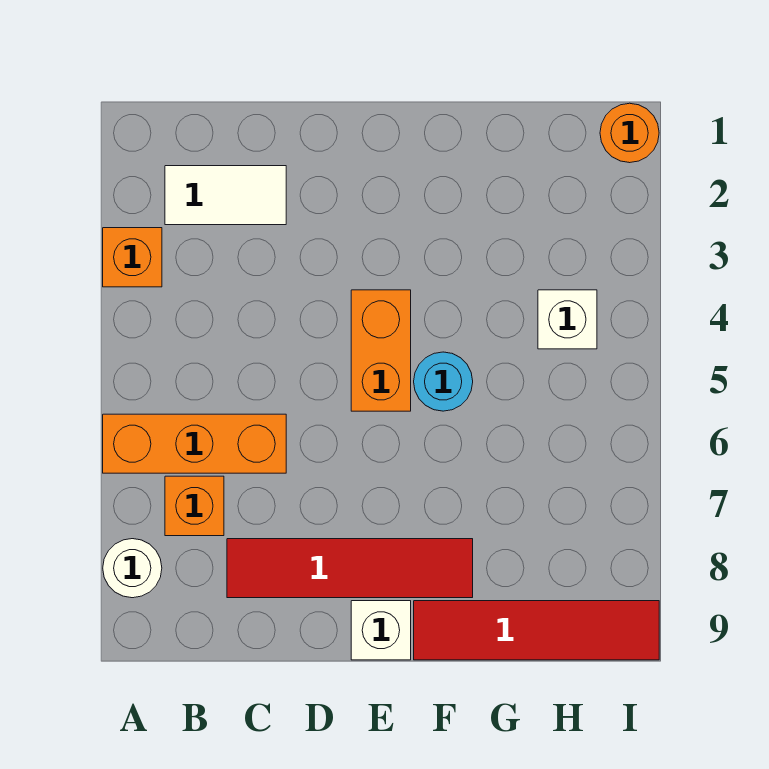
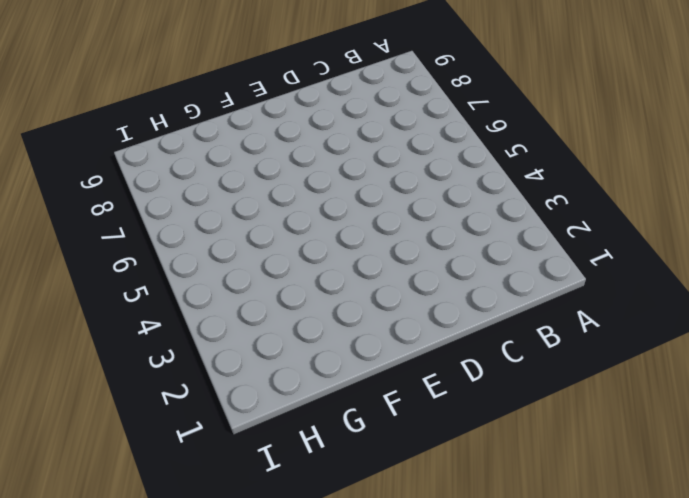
none -> orange 1x1 brick [103,228,162,287]
none -> orange 1x3 brick [103,414,286,473]
none -> white 1x1 round brick [103,539,162,598]

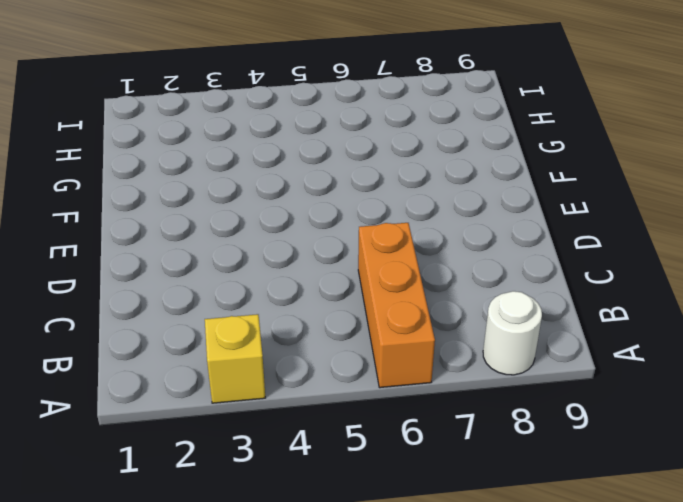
yellow 1x1 brick [205,314,265,403] -> orange 1x1 brick [103,228,162,287]
none -> white 1x2 tile [165,166,286,225]
none -> orange 1x1 brick [165,476,224,536]
none -> red 1x4 tile [227,539,473,598]

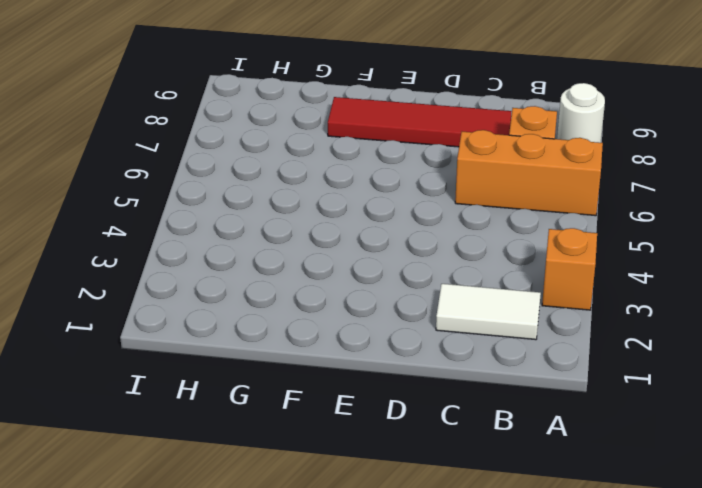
none -> orange 1x2 brick [351,290,411,411]
none -> white 1x1 brick [351,601,411,660]
none -> cyan 1x1 round brick [414,352,473,411]

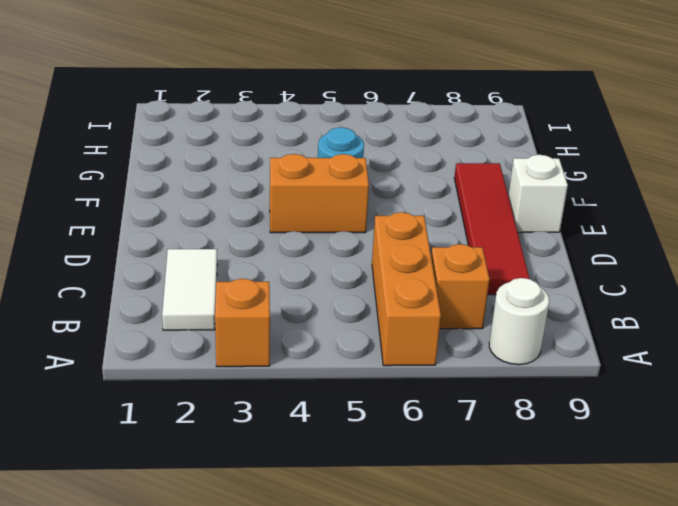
none -> red 1x4 tile [414,601,659,660]
none -> white 1x1 brick [538,290,597,349]
none -> orange 1x1 round brick [600,103,659,163]

